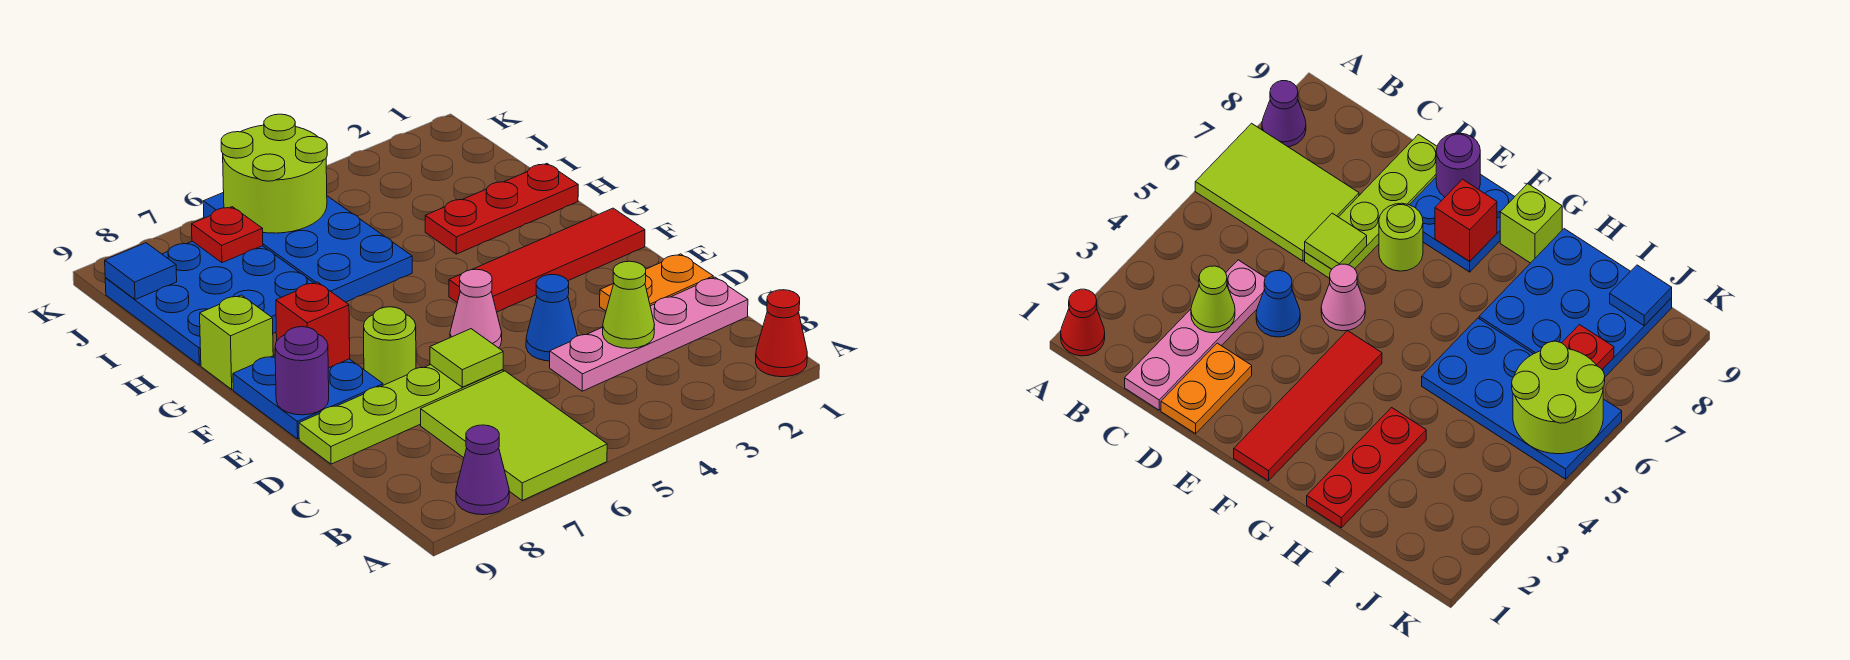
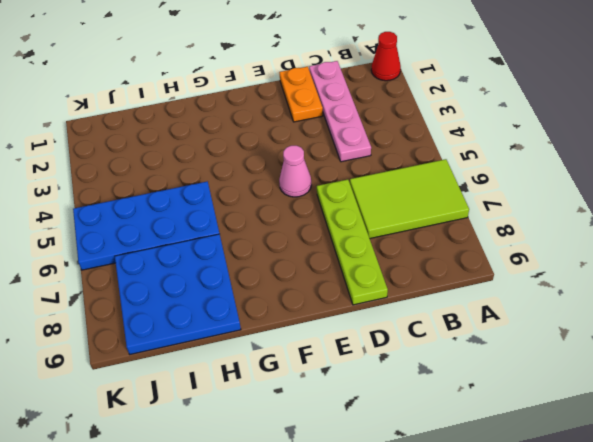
none -> purple 1x1 cone [456,425,509,515]
none -> blue 1x1 cone [526,275,577,361]
none -> lime 1x1 round brick [364,307,416,385]

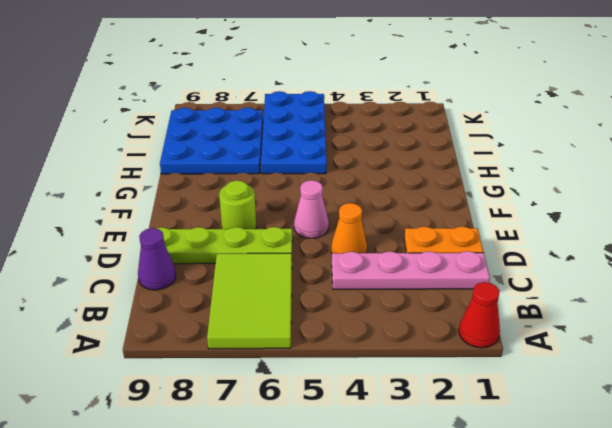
purple 1x1 cone [138,228,176,290] -> purple 1x1 cone moved to [456,425,509,515]
orange 1x1 cone [331,203,367,253] -> blue 1x1 cone [526,275,577,361]
none -> blue 2x2 plate [233,355,383,439]
none -> red 1x4 tile [449,208,645,312]
none -> lime 1x1 brick [200,295,273,389]

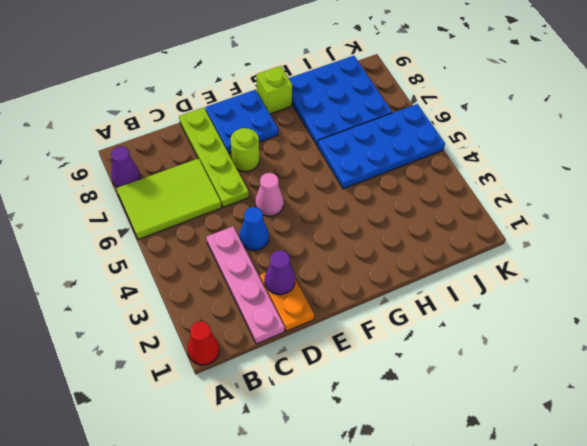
purple 1x1 cone [265,250,295,295] -> none
none -> red 1x4 tile [449,208,645,312]
none -> red 1x3 plate [425,164,578,254]
none -> lime 1x1 cone [603,261,654,348]

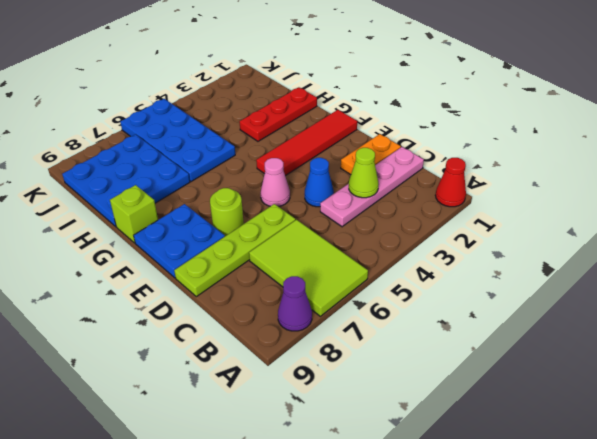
none -> lime 1x1 tile [430,329,503,387]
none -> purple 1x1 round brick [275,327,329,415]
none -> red 1x1 brick [276,282,350,368]

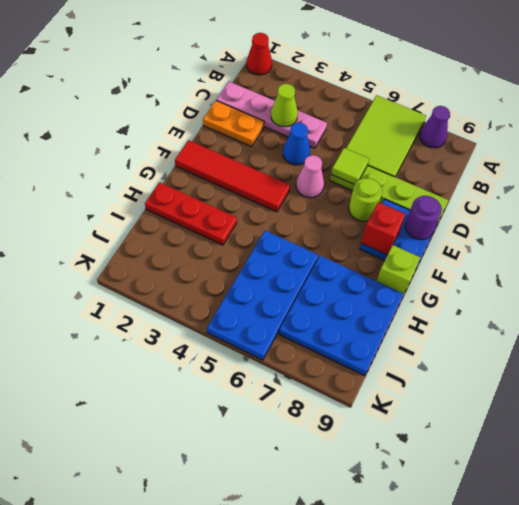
none -> lime 2x2 round brick [221,114,327,233]
none -> red 1x1 plate [191,207,263,263]
none -> blue 1x1 tile [105,243,177,300]

